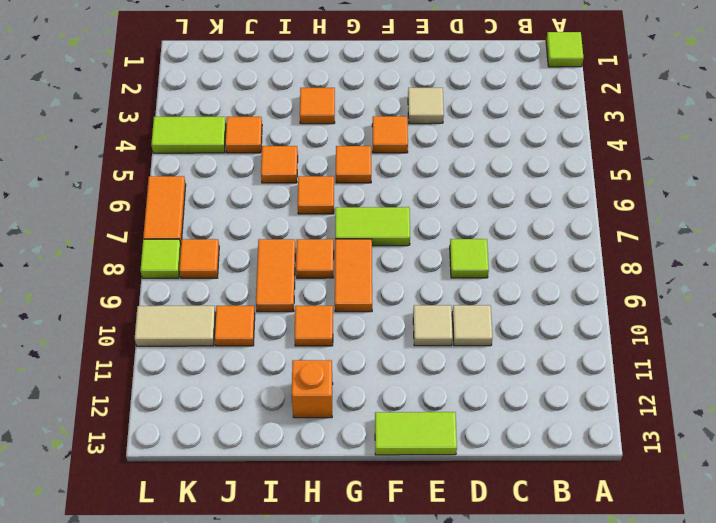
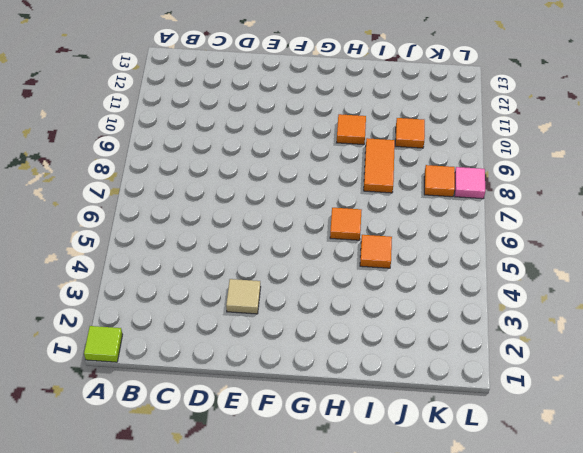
pink 1x1 tile [455,167,485,199] -> lime 1x1 tile [140,239,181,278]
none -> lime 1x1 tile [450,239,489,278]
none -> tan 1x1 tile [452,305,493,346]
none -> tan 1x1 tile [413,305,453,346]

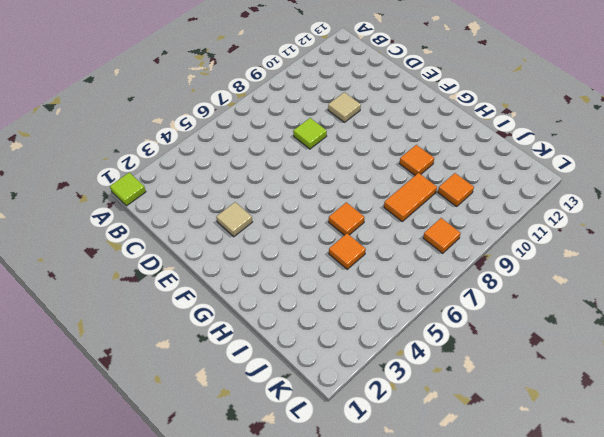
none -> tan 1x1 tile [413,305,453,346]
none -> lime 1x2 tile [375,412,457,455]
none -> orange 1x1 tile [372,116,408,153]

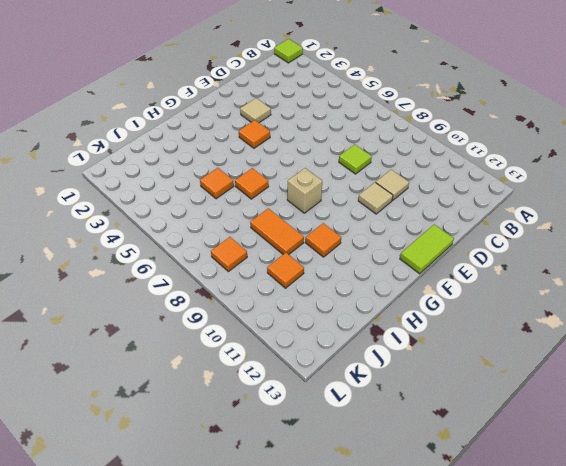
tan 1x1 brick [287,168,322,213] -> orange 1x2 tile [335,239,372,312]
none -> lime 1x2 tile [335,207,410,246]
none -> orange 1x1 tile [336,146,371,183]
none -> orange 1x1 tile [300,88,335,124]

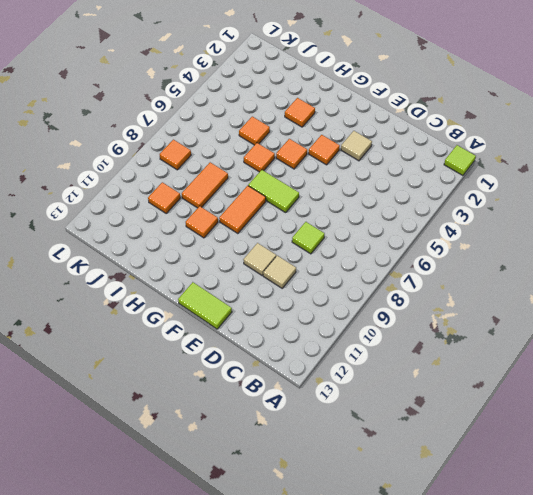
none -> orange 1x1 tile [296,239,334,278]
none -> orange 1x1 brick [292,360,333,418]
none -> orange 1x1 tile [225,117,262,153]

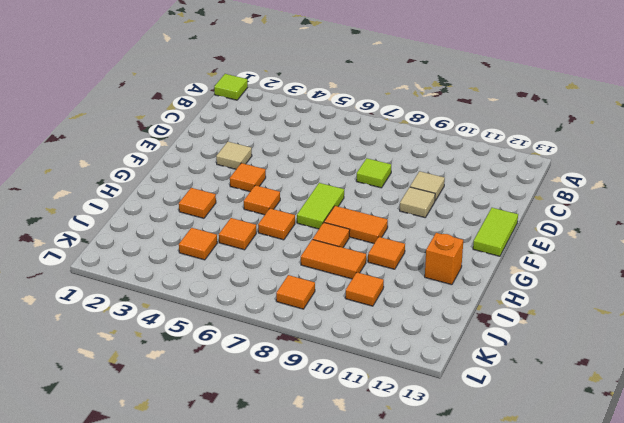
none -> lime 1x2 tile [151,117,226,153]
none -> tan 1x2 tile [135,306,216,346]
none -> orange 1x2 tile [143,176,186,244]

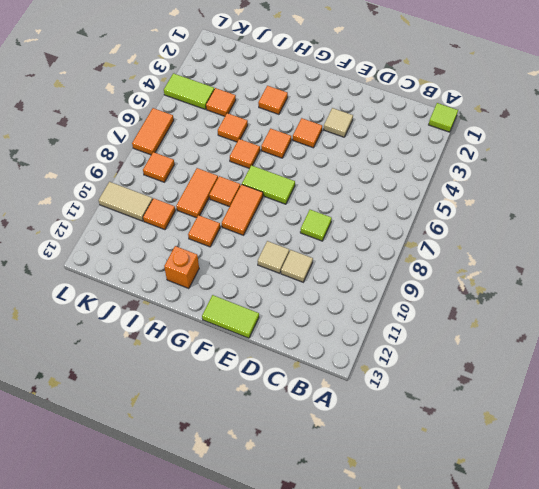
none -> lime 1x1 tile [140,239,181,278]

